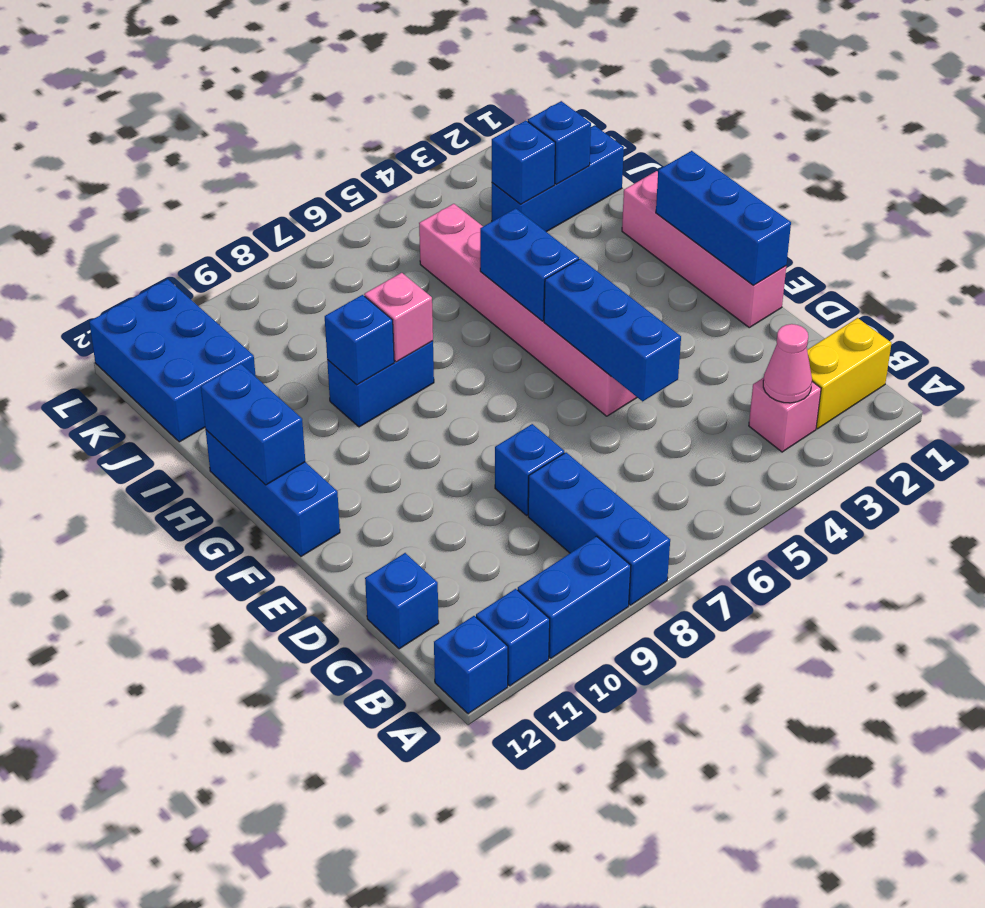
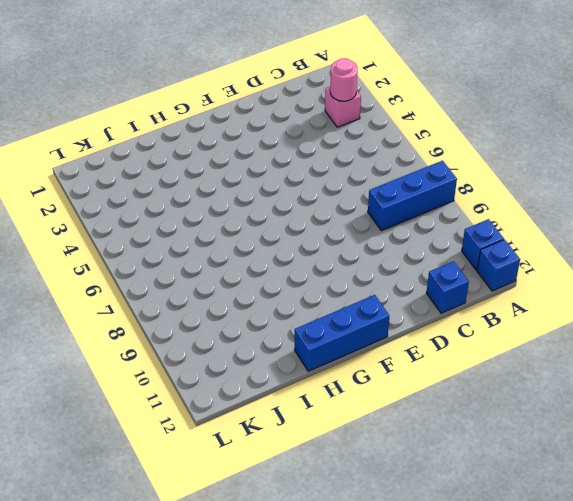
pink 1x1 round brick [330,58,358,101] -> pink 1x1 cone [763,324,812,403]
none -> blue 1x2 brick [518,536,631,658]
none -> yellow 1x2 brick [807,318,891,429]
none -> blue 1x1 brick [495,424,564,515]

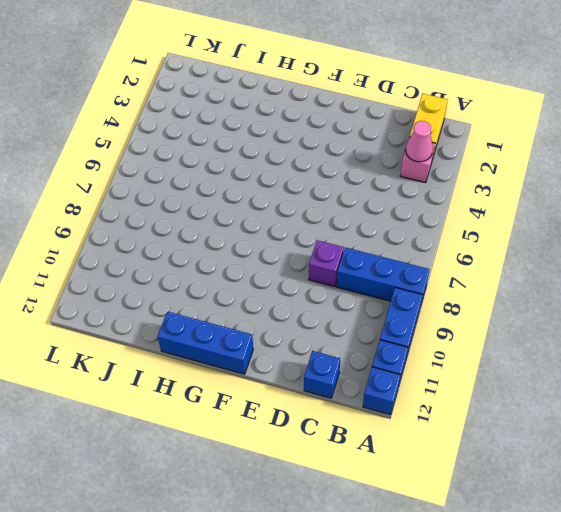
purple 1x1 brick [309,240,344,287] -> blue 1x1 brick [495,424,564,515]
none -> pink 1x4 brick [622,171,786,328]
none -> pink 1x6 brick [419,204,637,416]
none -> blue 1x2 brick [327,341,434,427]

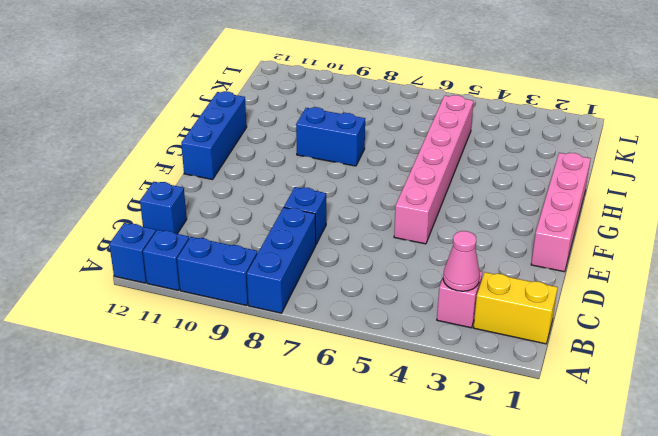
none -> blue 1x3 brick [492,126,624,232]
none -> blue 2x3 brick [89,279,256,442]
none -> blue 1x3 brick [544,259,681,401]

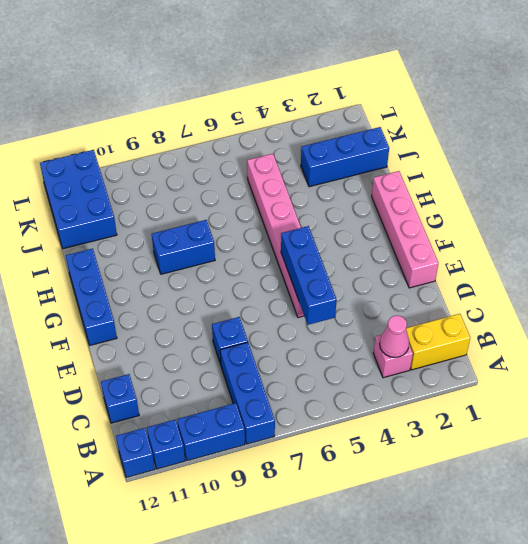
none -> blue 1x3 brick [656,151,791,285]
none -> blue 1x2 brick [480,208,579,321]
none -> blue 1x2 brick [201,364,305,485]

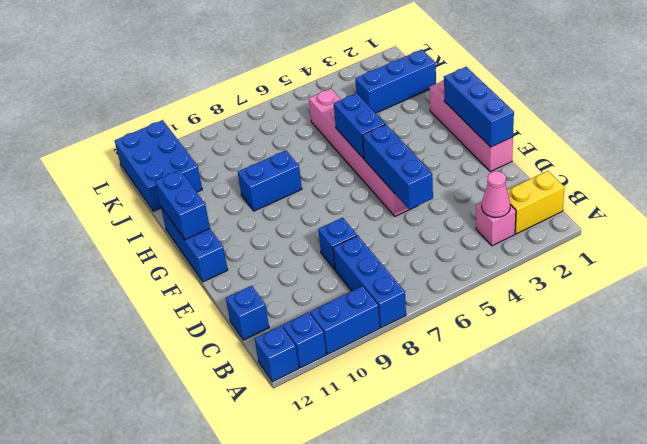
none -> pink 1x1 brick [364,273,433,362]
none -> blue 1x1 brick [325,295,394,385]
none -> blue 1x1 brick [528,101,591,184]

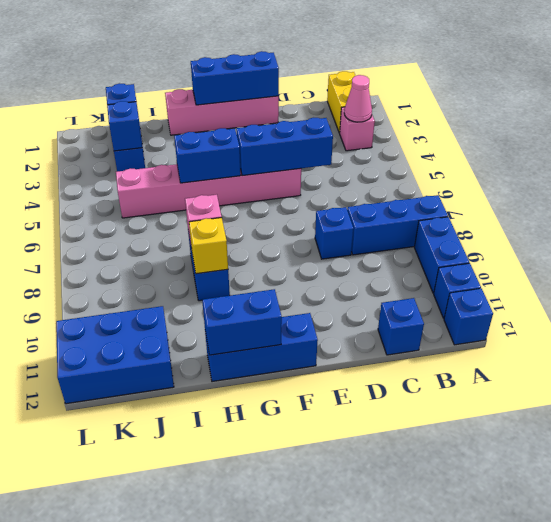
yellow 1x1 brick [189,218,228,274] -> blue 1x1 brick [325,295,394,385]

